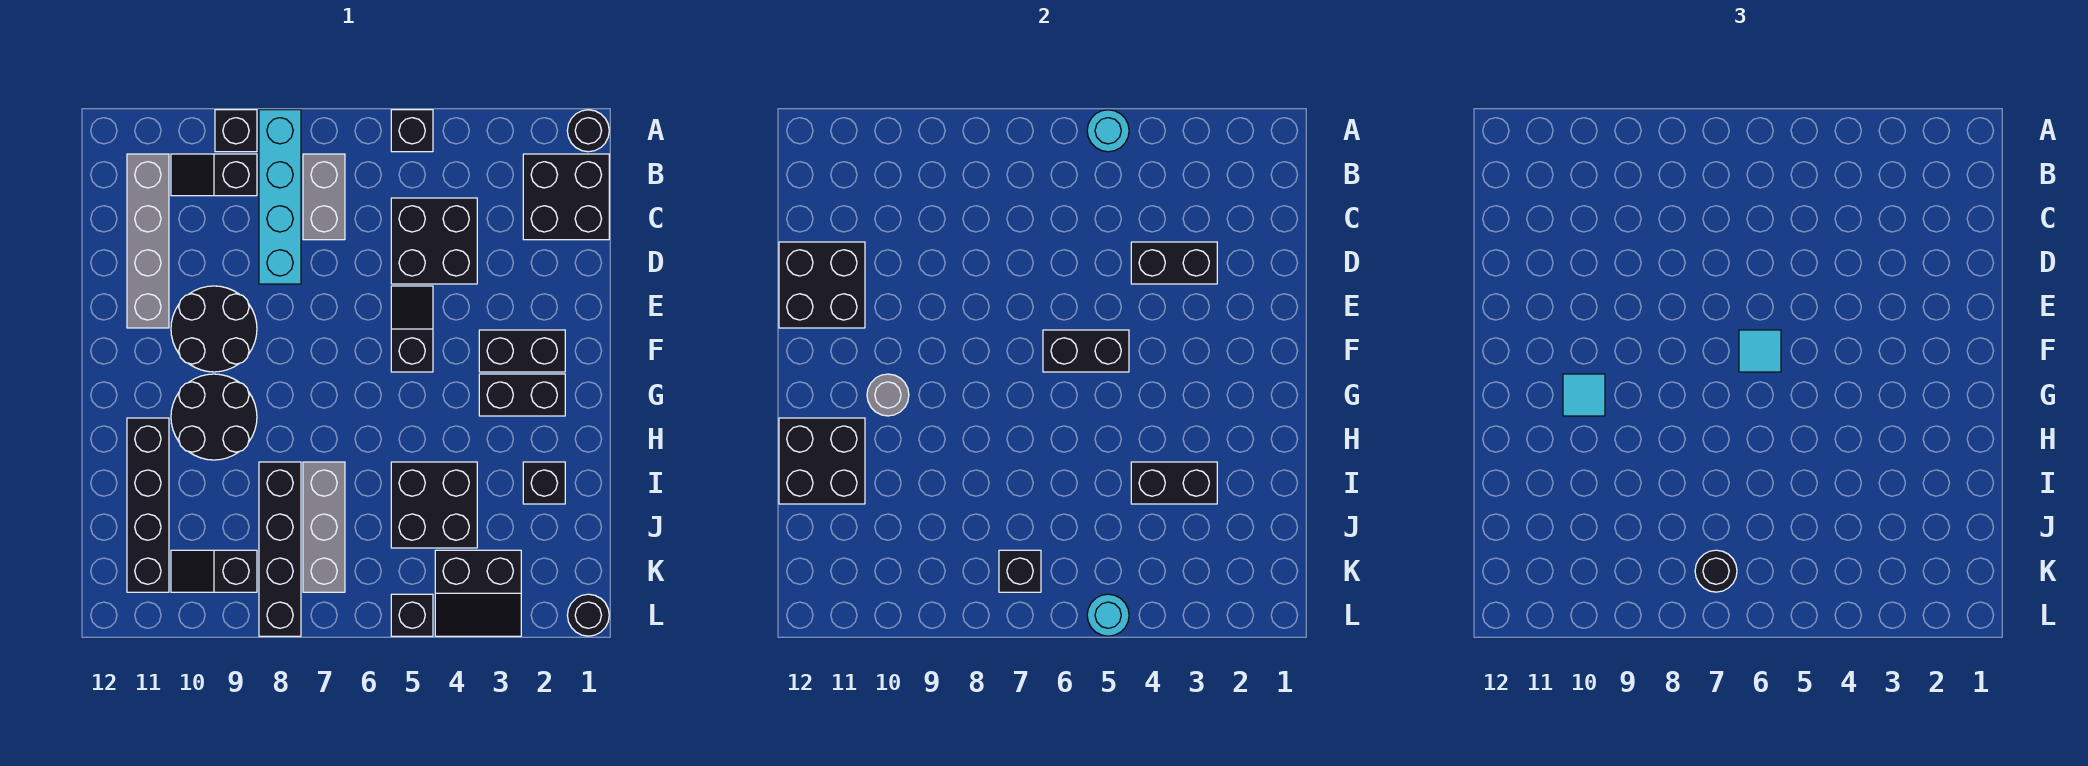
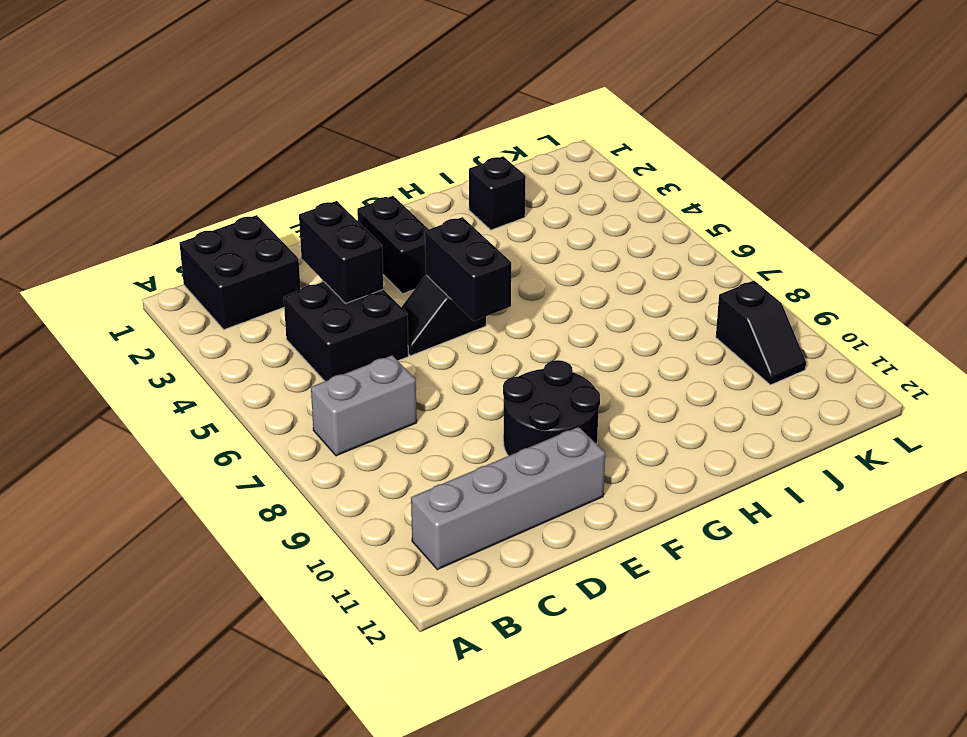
none -> black 1x1 round brick [567,110,609,152]
none -> black 1x1 brick [391,110,433,152]
none -> cyan 1x4 brick [259,110,301,284]
none -> black 1x1 brick [215,110,257,152]

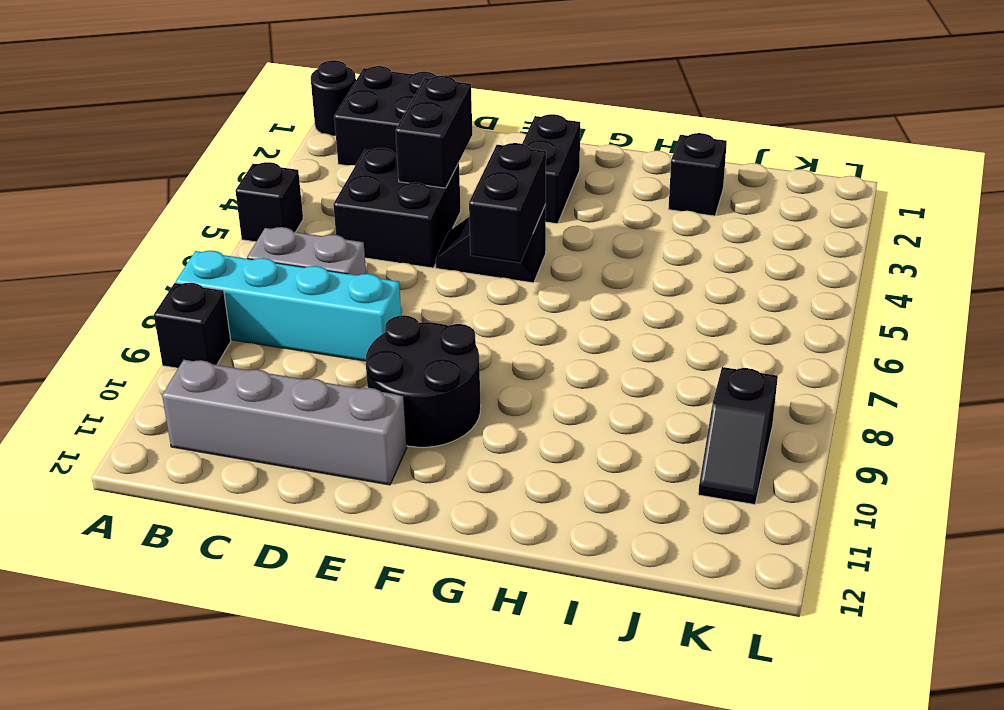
none -> black 1x2 slope [171,154,257,196]
none -> black 1x2 brick [479,374,565,416]
none -> black 2x2 round brick [171,374,257,460]
none -> black 1x4 brick [127,418,169,592]

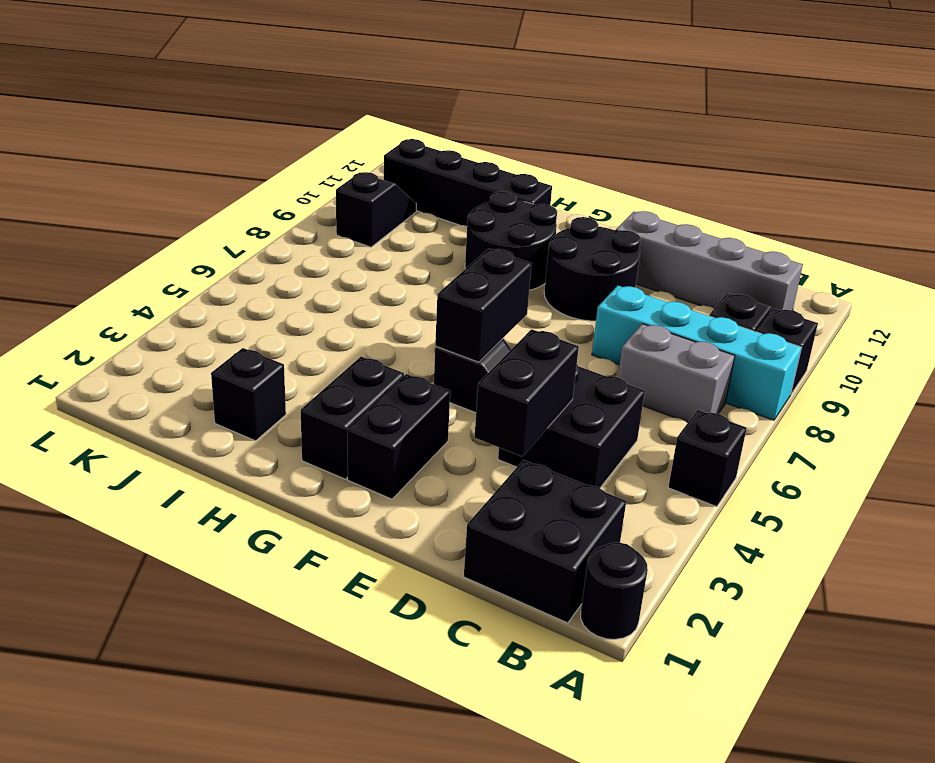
none -> black 2x2 brick [391,462,477,548]
none -> grey 1x3 brick [303,462,345,592]
none -> black 1x4 brick [259,462,301,636]
none -> black 2x2 slope [435,550,521,636]

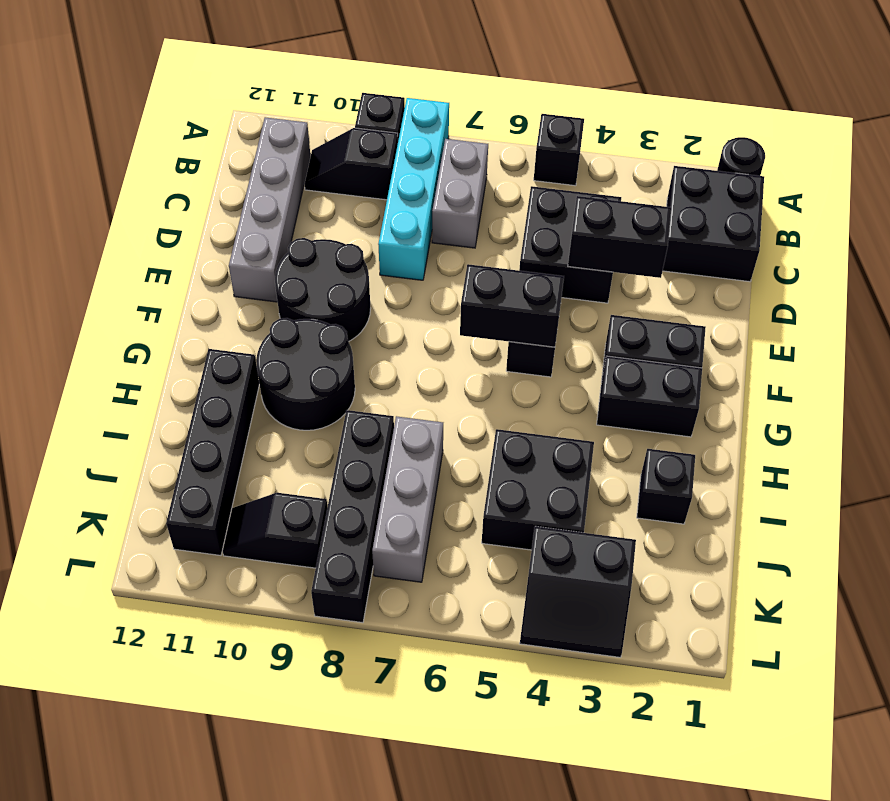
none -> black 1x1 round brick [567,594,609,636]
none -> black 1x1 brick [391,594,433,636]
none -> cyan 1x1 round brick [1087,110,1129,152]
none -> black 2x2 brick [779,242,865,328]

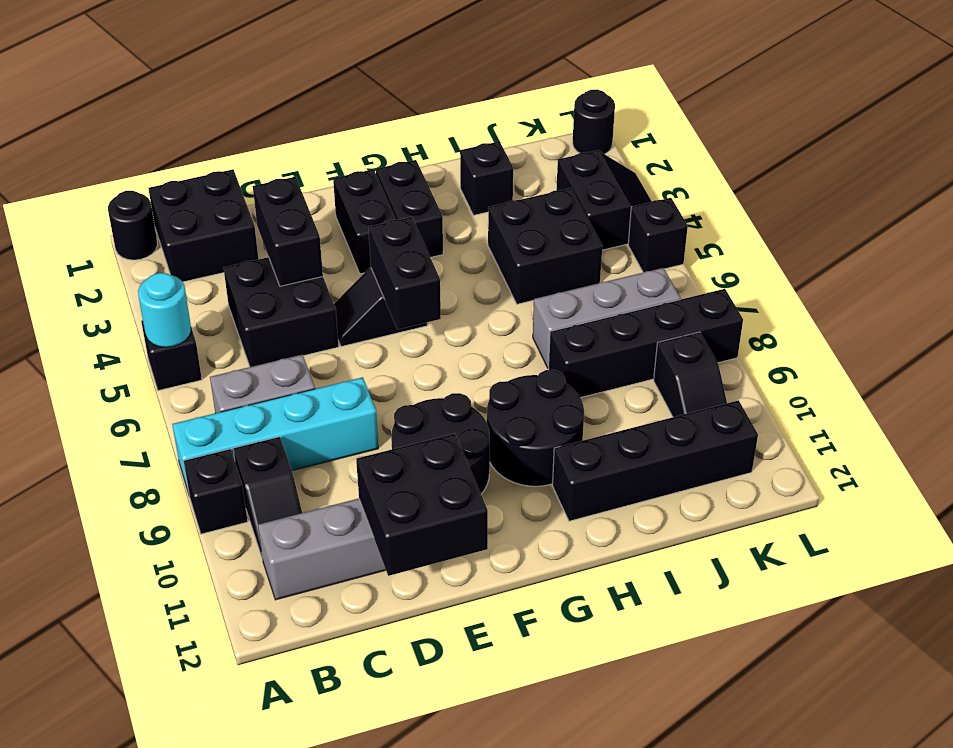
none -> grey 1x1 round brick [867,374,909,416]
none -> black 2x2 brick [779,418,865,504]
none -> black 1x2 brick [1131,462,1217,504]
none -> black 1x1 brick [999,550,1041,592]

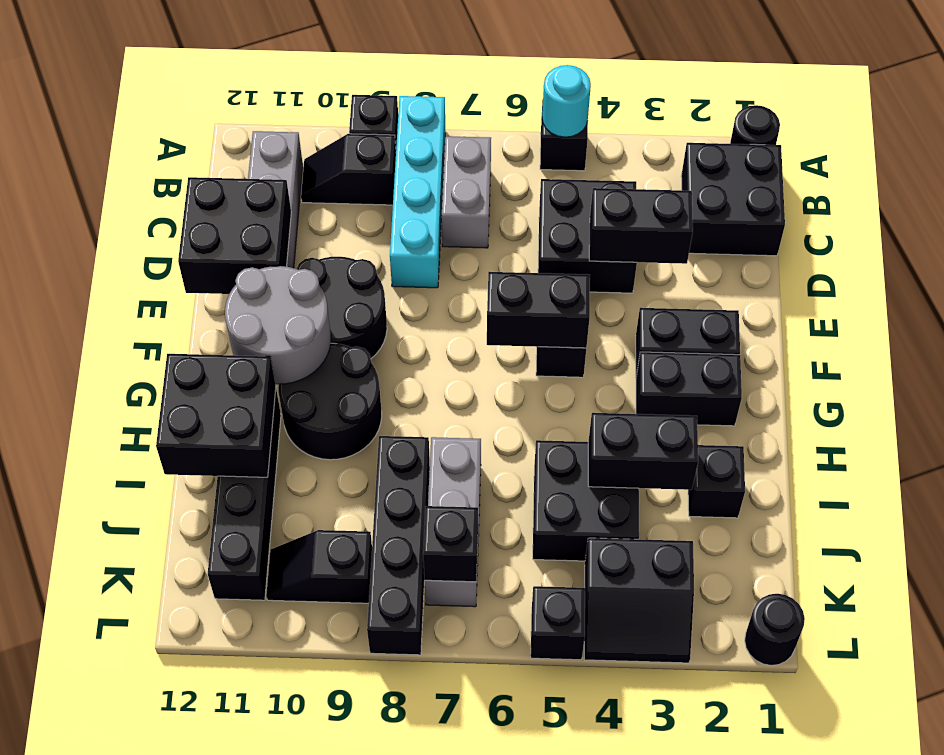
grey 2x2 round brick [225,266,331,384] -> grey 1x1 round brick [867,374,909,416]
none -> cyan 1x1 round brick [1087,594,1129,636]
none -> cyan 1x1 tile [1739,330,1781,372]
none -> cyan 1x1 tile [1563,374,1605,416]
none -> black 1x1 round brick [1695,550,1737,592]

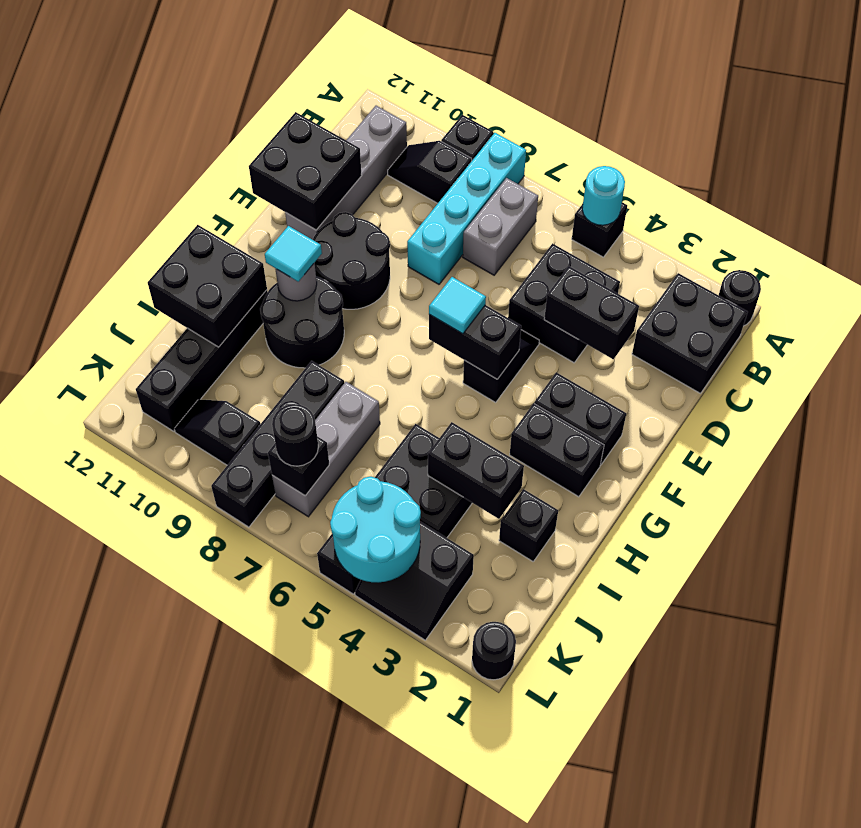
cyan 2x2 round brick [330,477,421,582] -> cyan 1x1 round brick [1087,594,1129,636]

